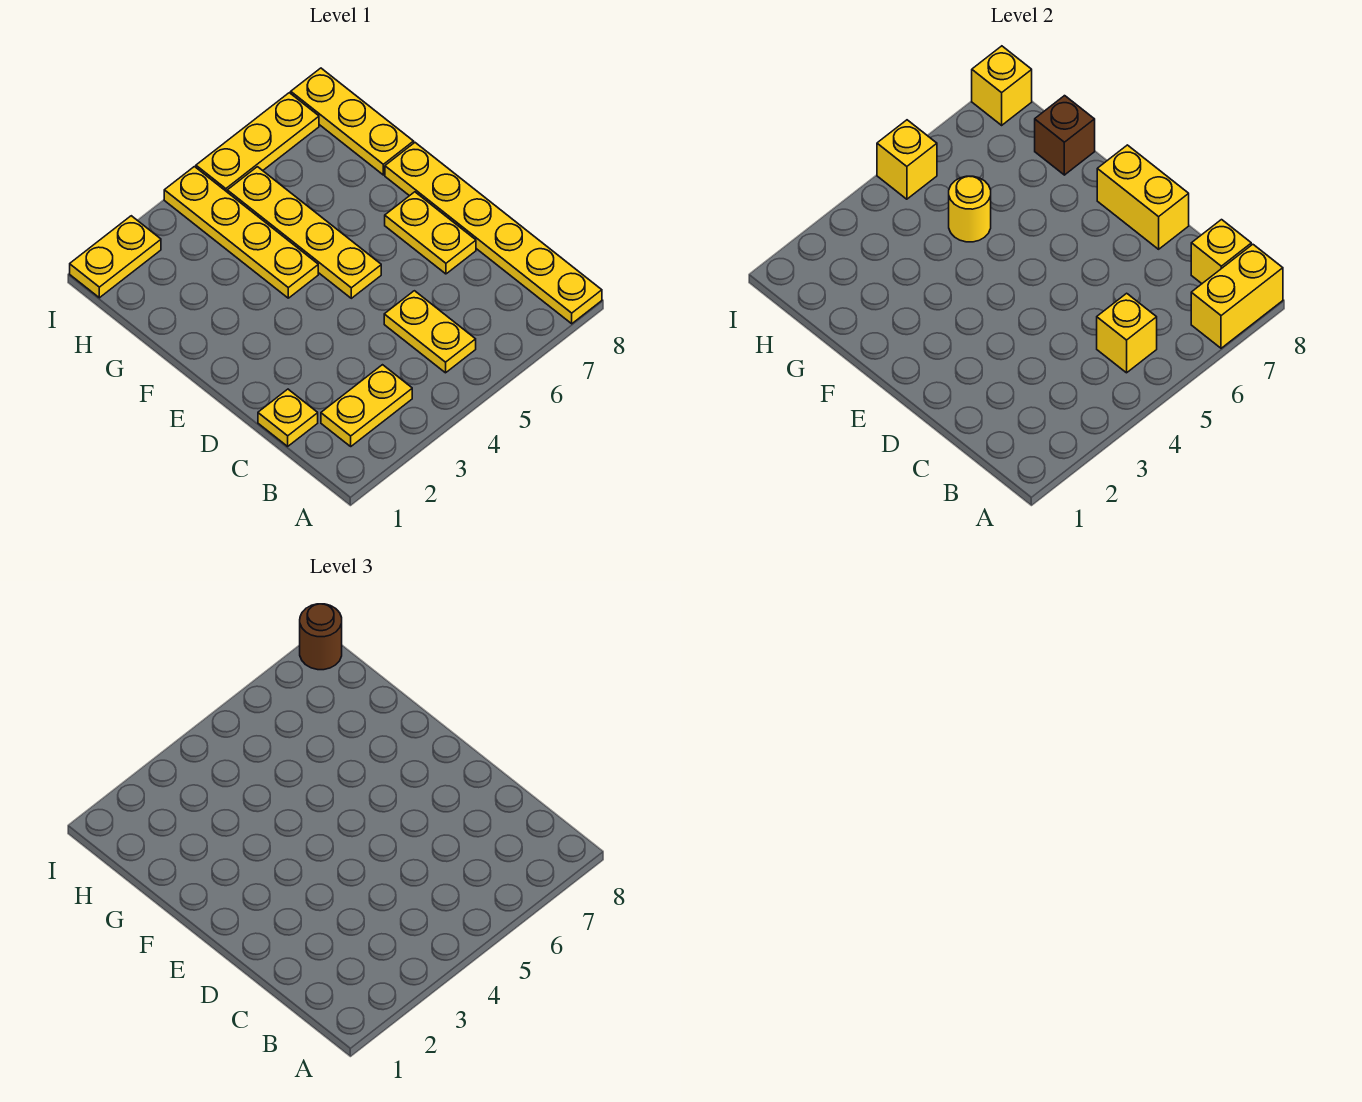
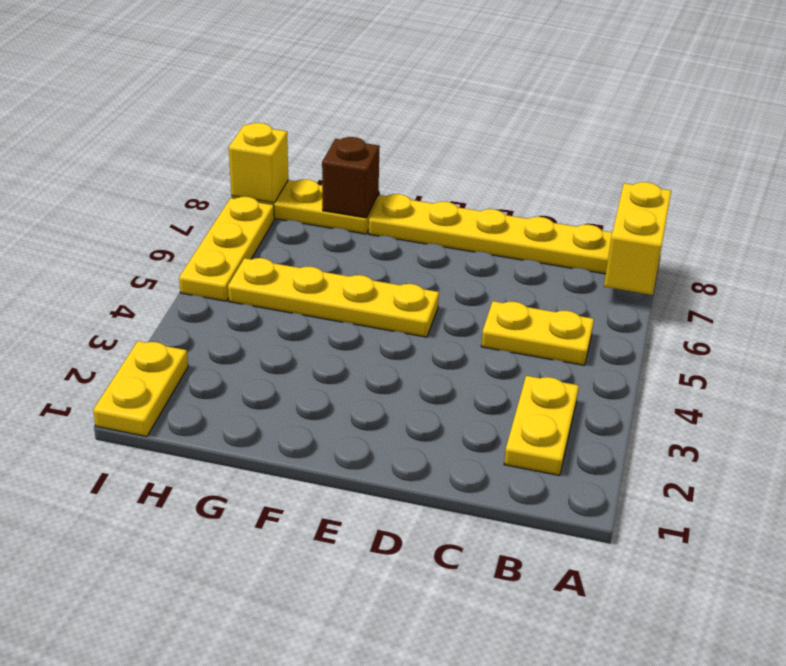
none -> yellow 1x1 plate [258,389,318,446]
none -> yellow 1x2 plate [385,192,476,274]
none -> yellow 1x4 plate [164,167,318,298]

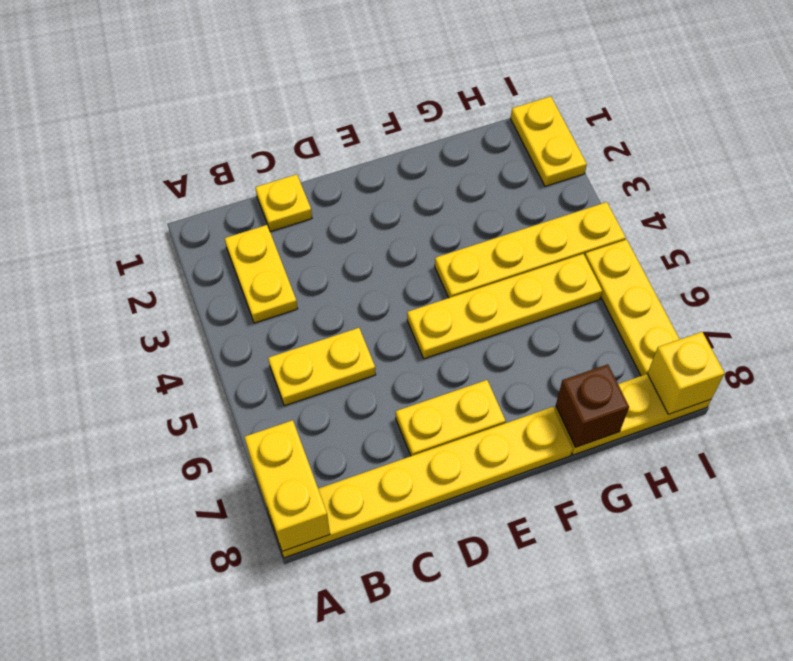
none -> yellow 1x1 brick [1097,293,1157,373]
none -> yellow 1x1 brick [1191,220,1251,283]
none -> yellow 1x2 brick [1097,145,1189,249]

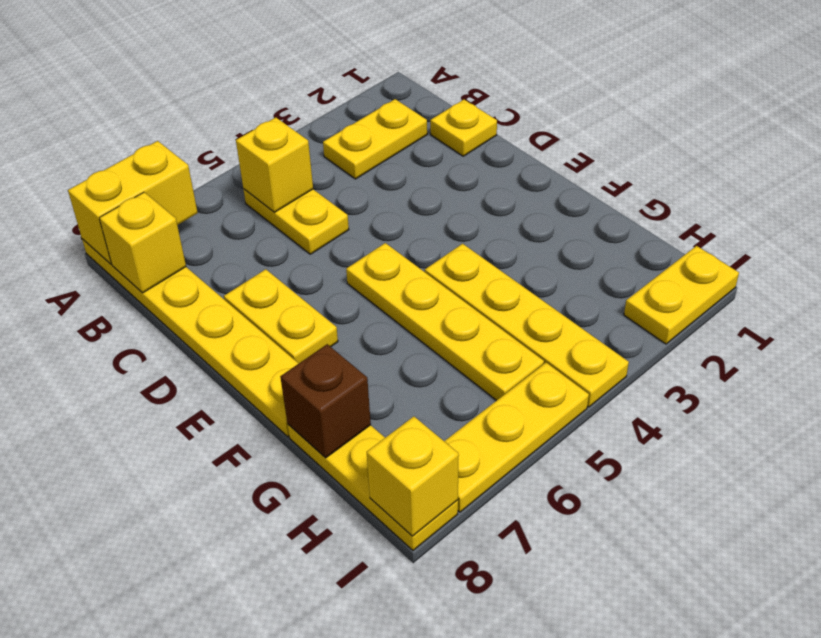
none -> yellow 1x2 brick [1097,145,1189,249]
none -> yellow 1x1 round brick [949,176,991,242]
none -> yellow 1x1 brick [877,120,937,199]

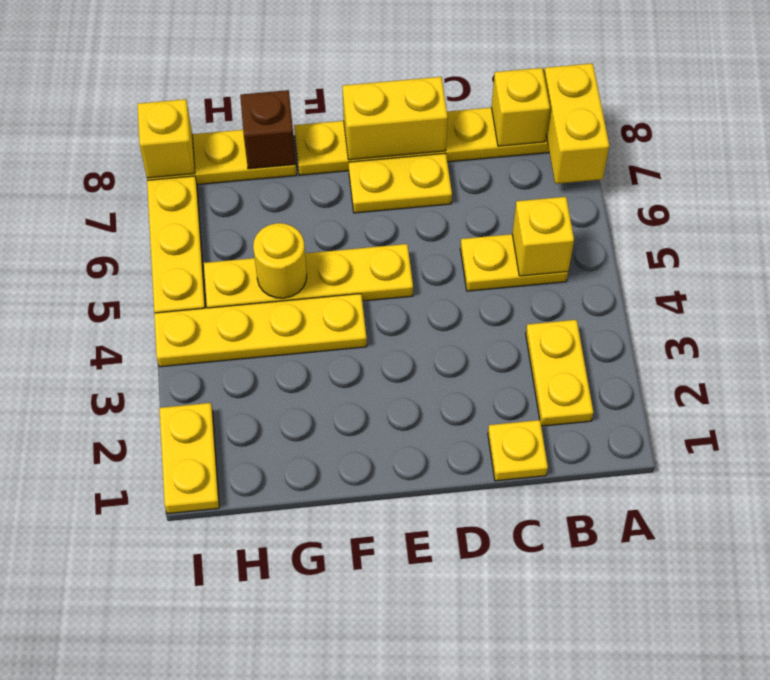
none -> yellow 1x1 brick [877,120,937,199]
none -> brown 1x1 round brick [300,604,342,670]

